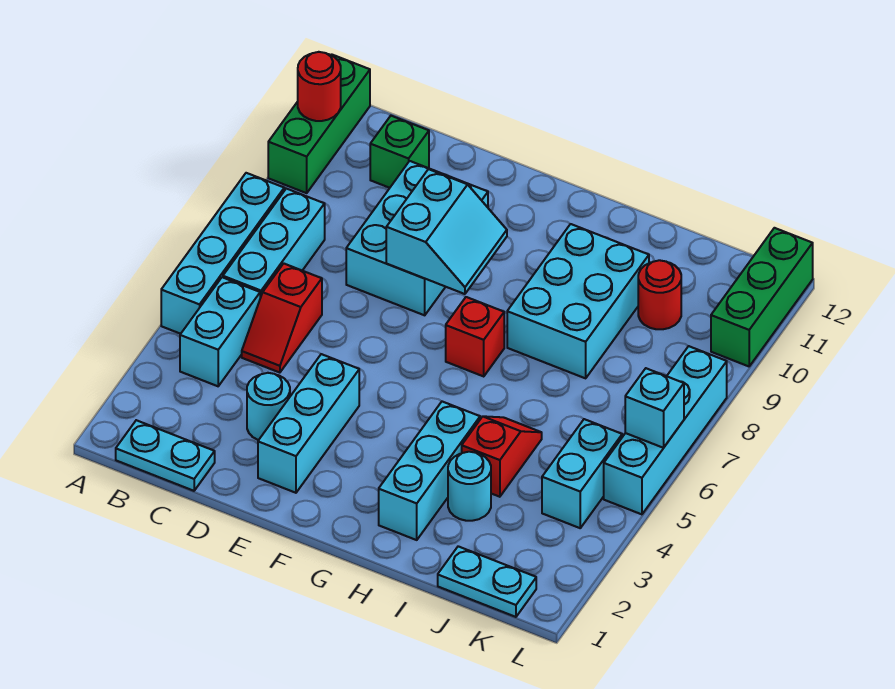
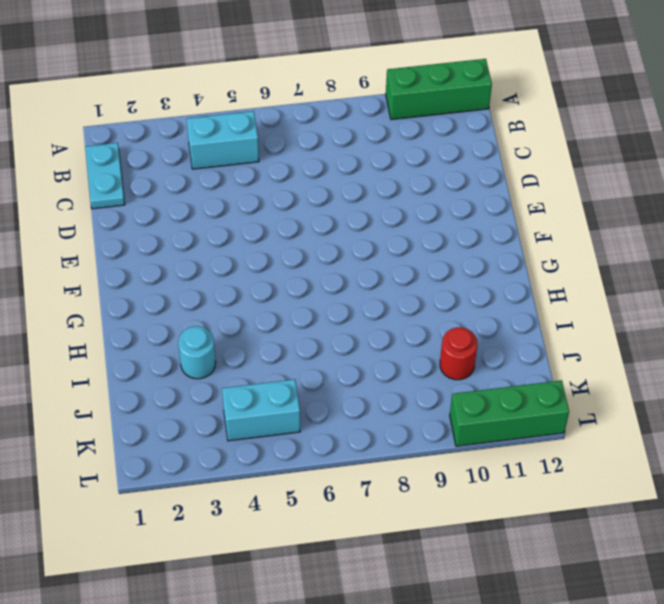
none -> cyan 1x4 brick [161,173,284,334]
none -> cyan 1x3 brick [223,189,325,298]
none -> red 1x2 slope [242,264,322,373]

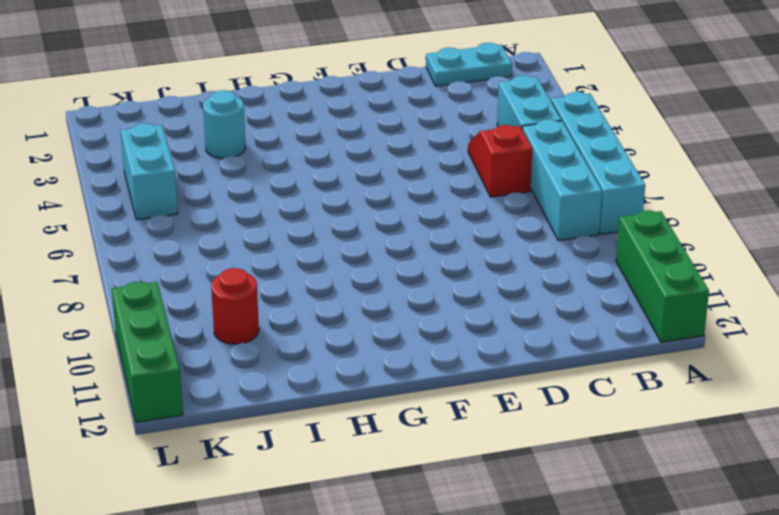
none -> green 1x1 brick [370,116,429,188]
none -> cyan 1x1 round brick [247,373,290,440]
none -> cyan 2x3 brick [346,161,488,315]

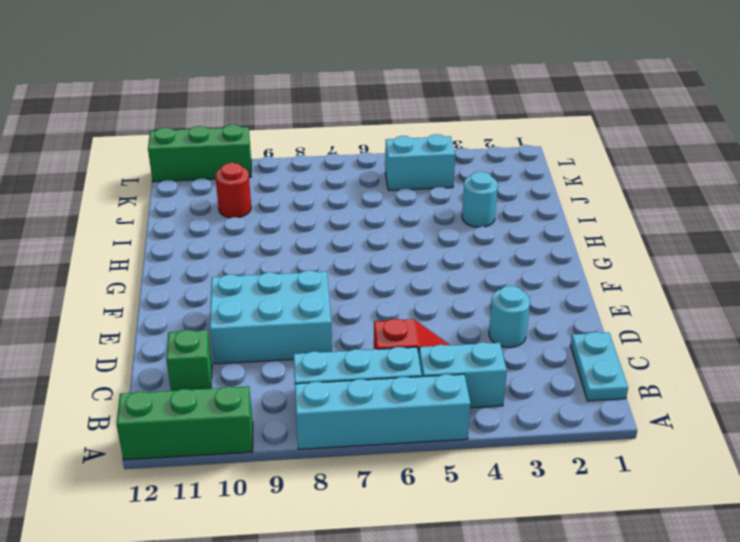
none -> cyan 1x3 brick [258,354,359,493]
none -> red 1x1 brick [446,297,504,376]
none -> cyan 1x3 brick [379,402,480,540]

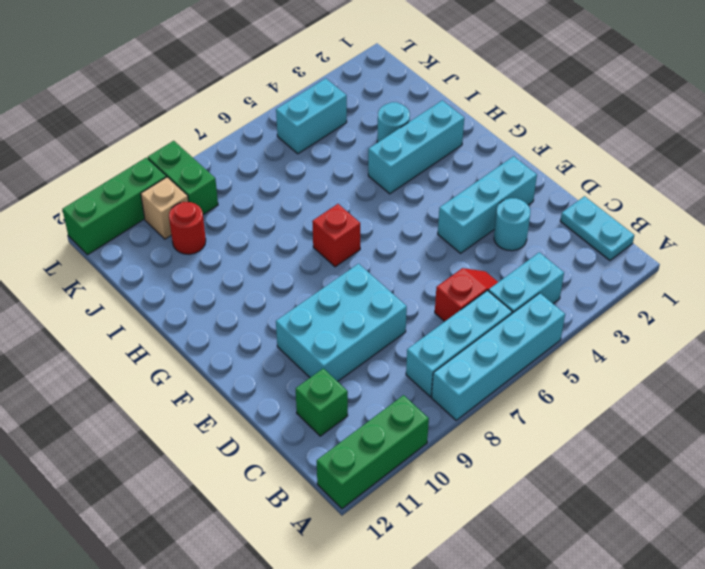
green 1x2 brick [148,141,218,215] -> none
tan 1x1 brick [141,177,188,239] -> none
none -> cyan 2x3 brick [507,224,649,378]
none -> red 1x2 slope [462,416,542,497]
none -> cyan 1x2 plate [438,546,536,617]

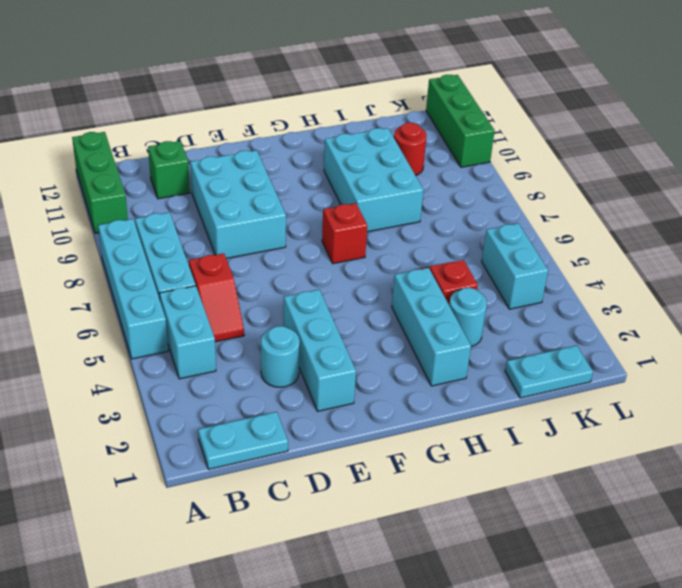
none -> cyan 1x4 brick [604,346,727,514]
none -> red 1x1 round brick [298,52,341,121]
none -> cyan 2x2 slope [386,169,507,294]

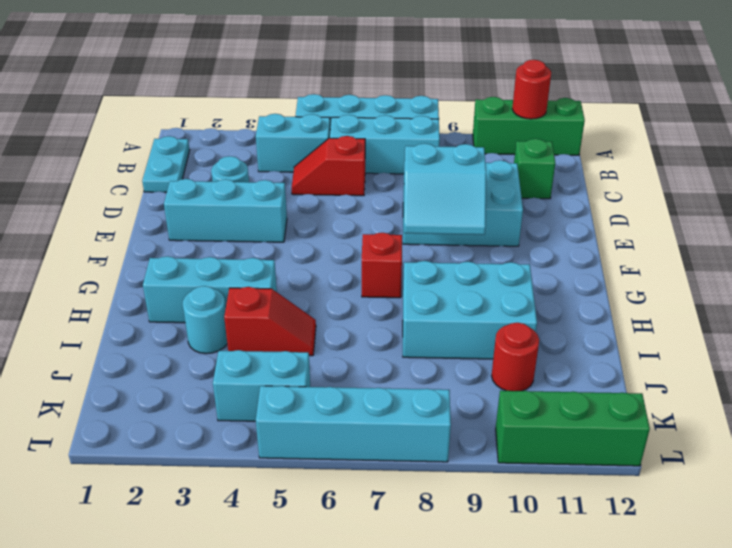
none -> cyan 1x2 plate [438,546,536,617]
none -> cyan 1x1 brick [625,368,684,448]

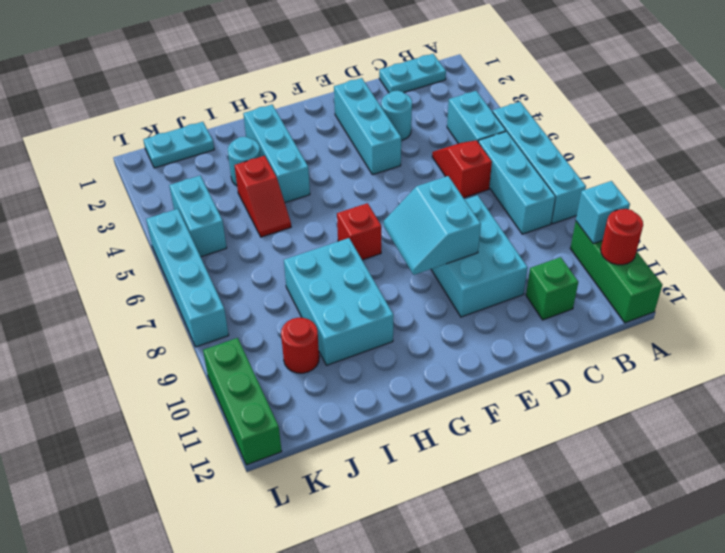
cyan 1x1 brick [576,181,630,244] -> cyan 1x1 brick moved to [625,368,684,448]

